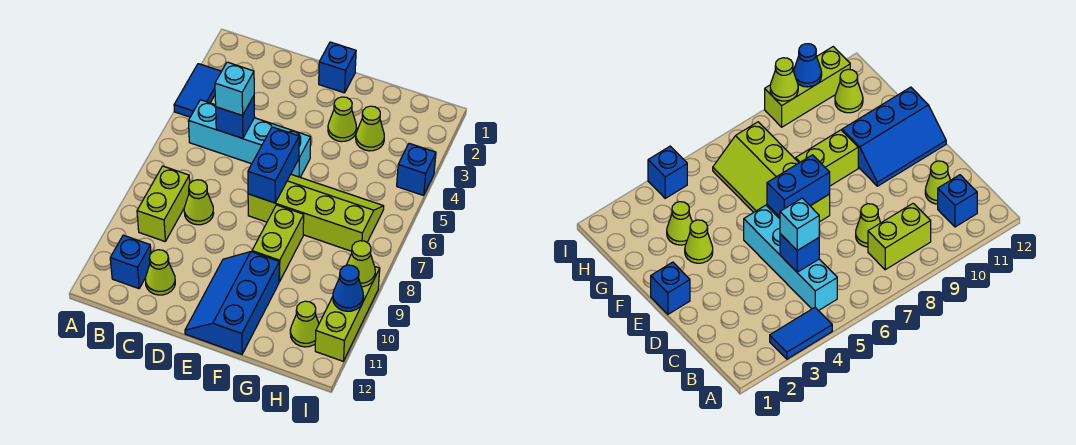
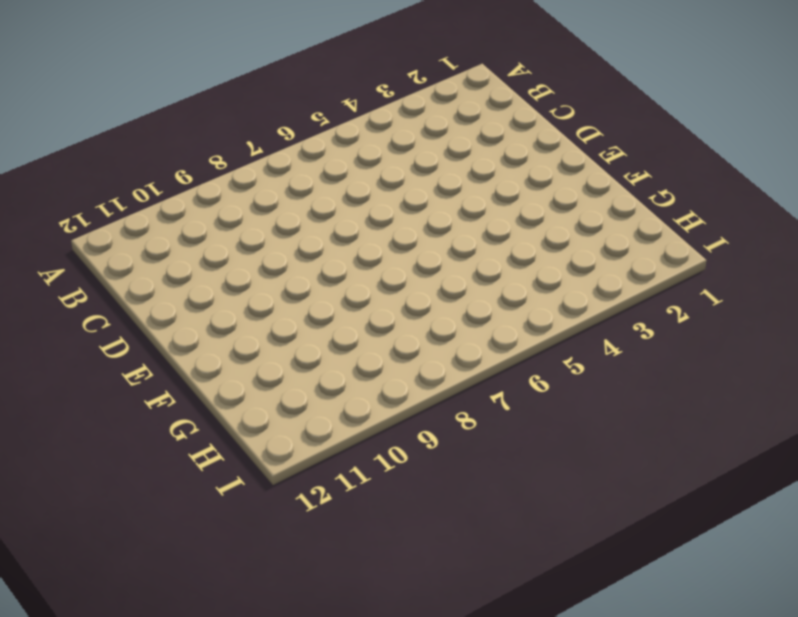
none -> blue 1x2 tile [174,64,222,117]
none -> cyan 1x4 brick [188,100,311,177]
none -> lime 1x2 brick [137,166,190,241]

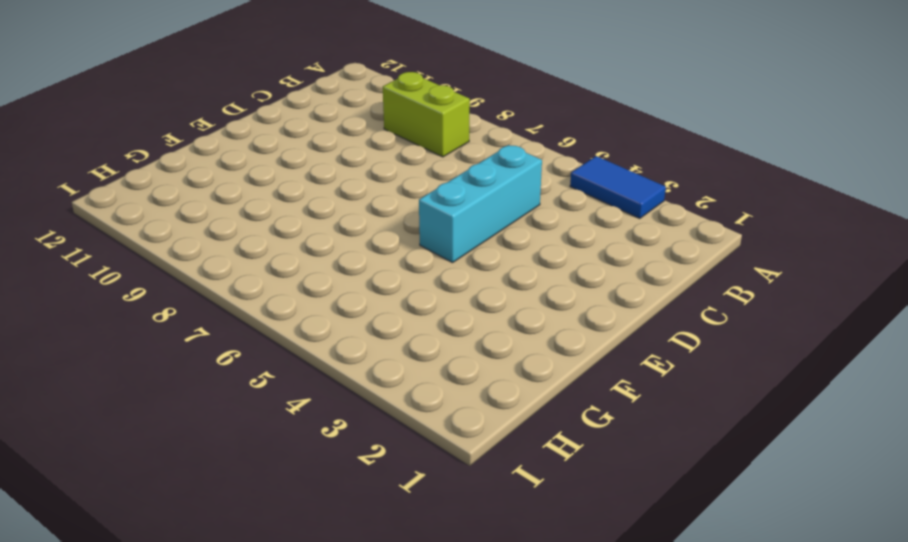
cyan 1x3 brick [419,145,542,263] -> cyan 1x4 brick [188,100,311,177]
none -> blue 1x1 brick [110,235,151,289]
none -> lime 1x1 cone [184,180,214,225]
none -> lime 1x1 cone [145,250,175,295]

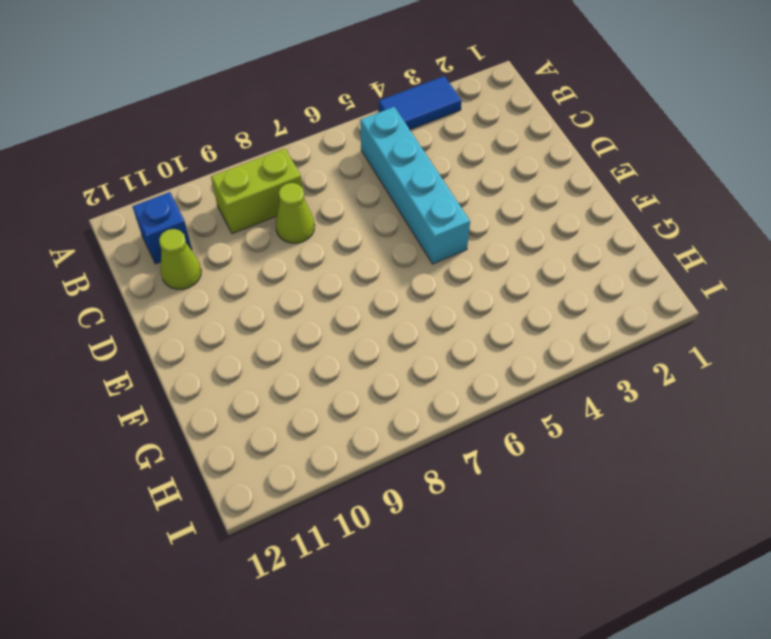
none -> blue 1x1 brick [319,42,356,93]
none -> lime 2x4 slope [248,174,384,251]
none -> blue 2x3 slope [185,252,279,354]

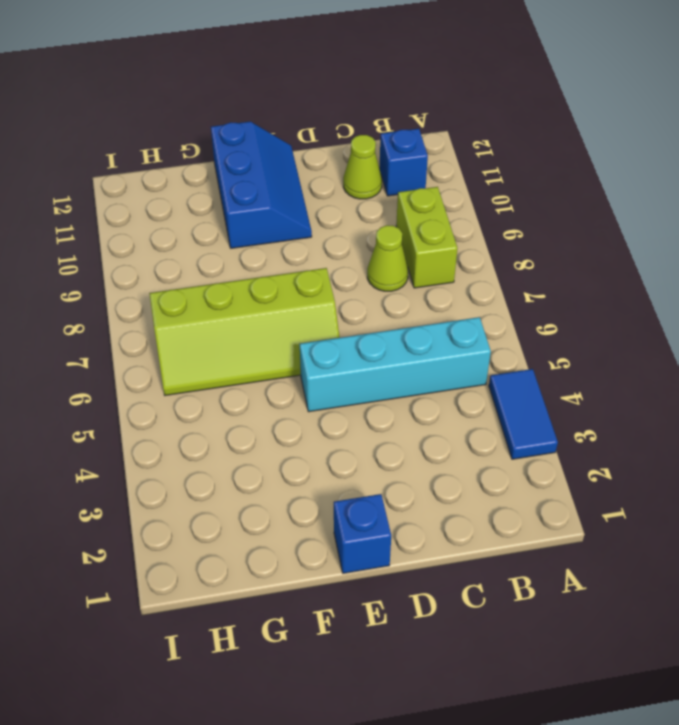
none -> lime 1x1 cone [328,97,357,142]
none -> lime 1x2 brick [252,205,304,282]
none -> lime 1x1 cone [356,106,384,151]

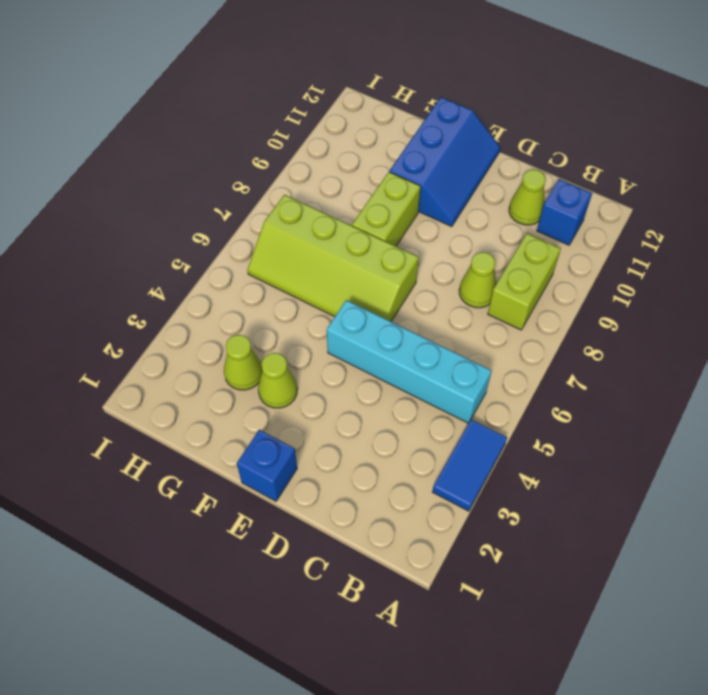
none -> lime 1x1 cone [290,301,319,347]
none -> blue 1x1 brick [397,143,436,195]
none -> lime 1x3 brick [315,267,380,361]

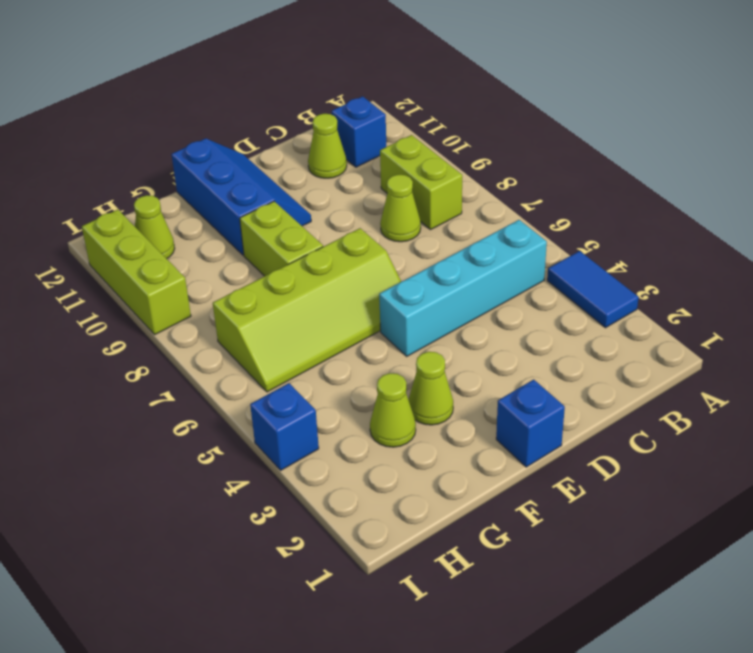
none -> blue 1x1 brick [216,96,254,139]
none -> blue 1x2 brick [248,127,299,203]
none -> lime 1x1 cone [347,241,375,287]

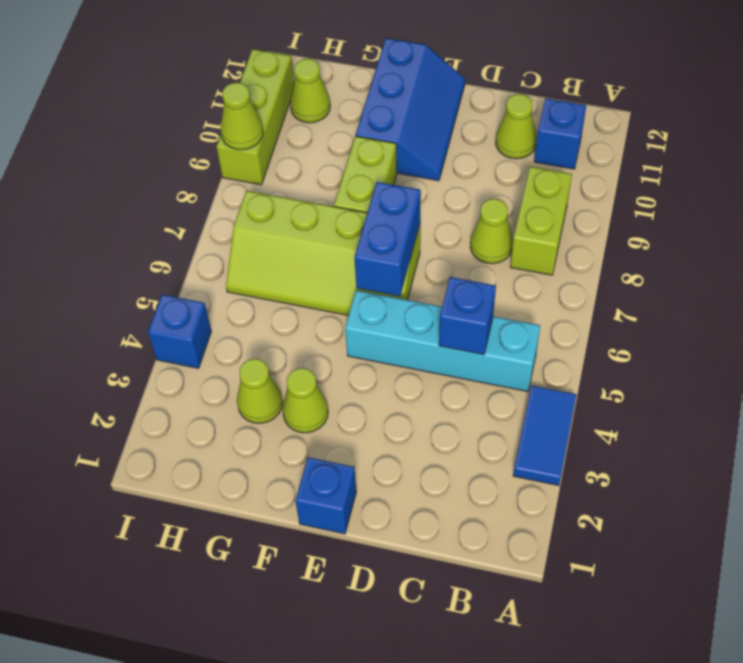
none -> blue 1x1 cone [333,265,364,311]
none -> cyan 1x1 brick [215,62,254,116]

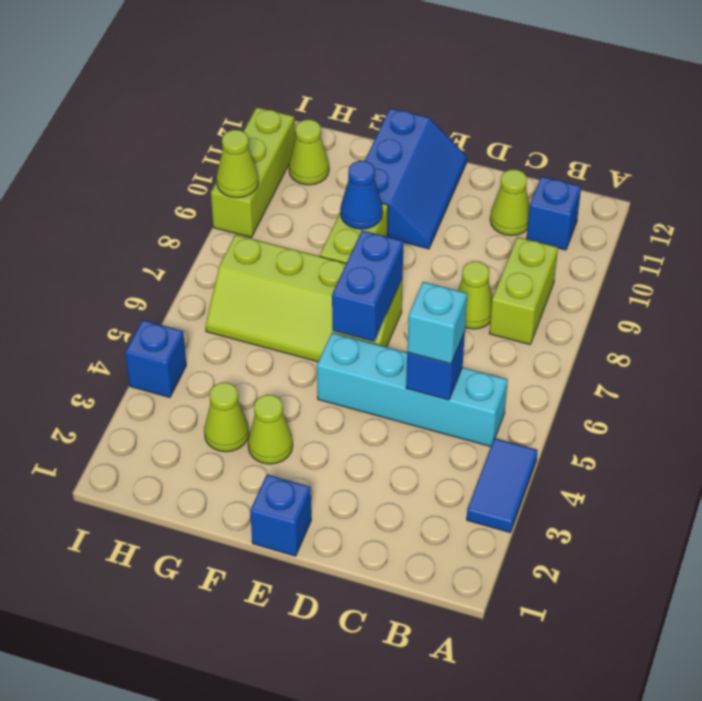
blue 1x1 cone [340,161,383,229] -> blue 1x1 cone moved to [333,265,364,311]

